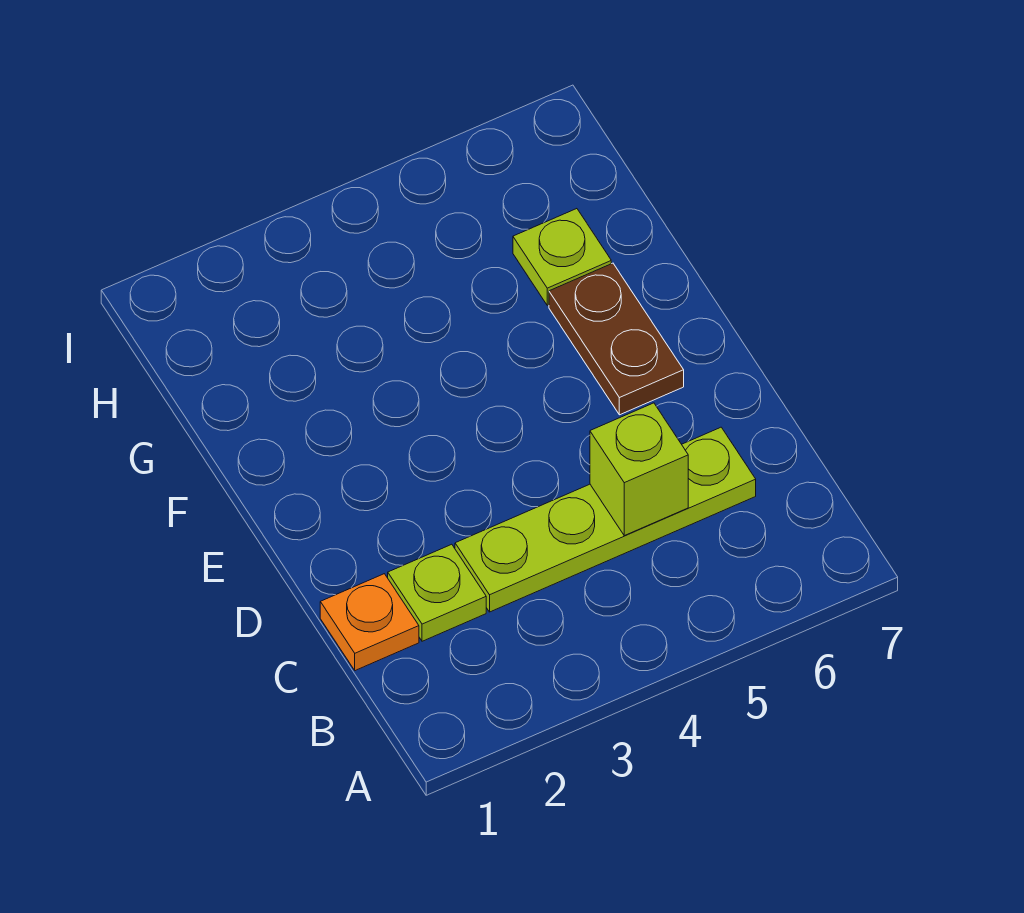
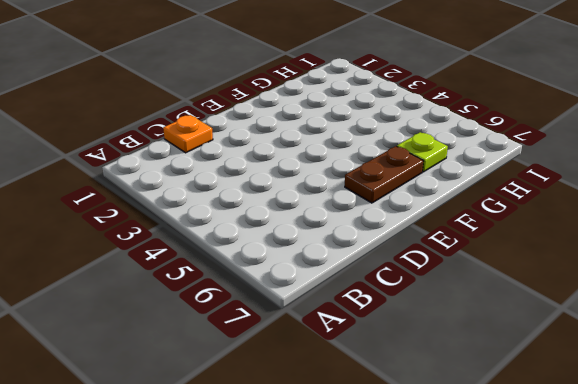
none -> lime 1x1 plate [388,544,486,641]
none -> lime 1x4 plate [455,427,756,612]

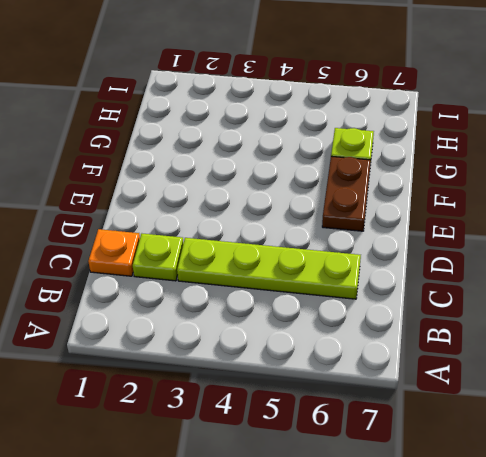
none -> lime 1x1 brick [590,403,688,536]

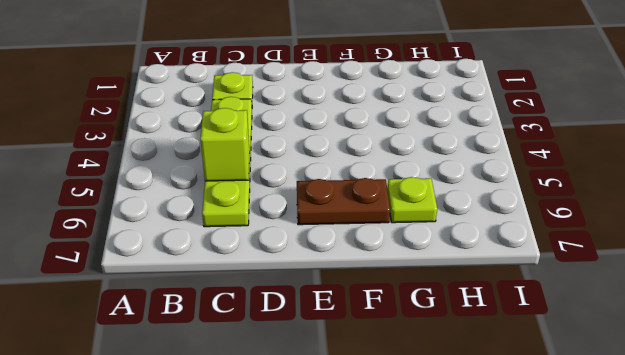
none -> orange 1x1 plate [320,574,419,671]

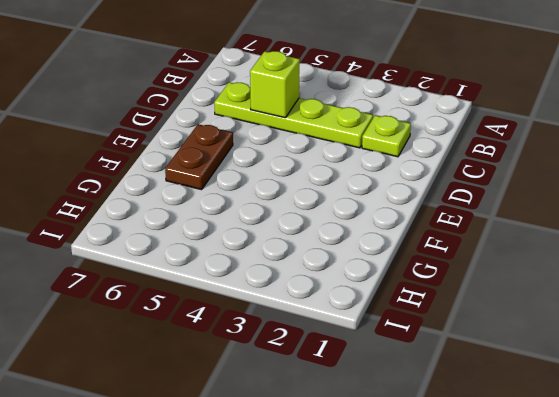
none -> orange 1x1 plate [320,574,419,671]
none -> lime 1x1 plate [513,209,611,305]

